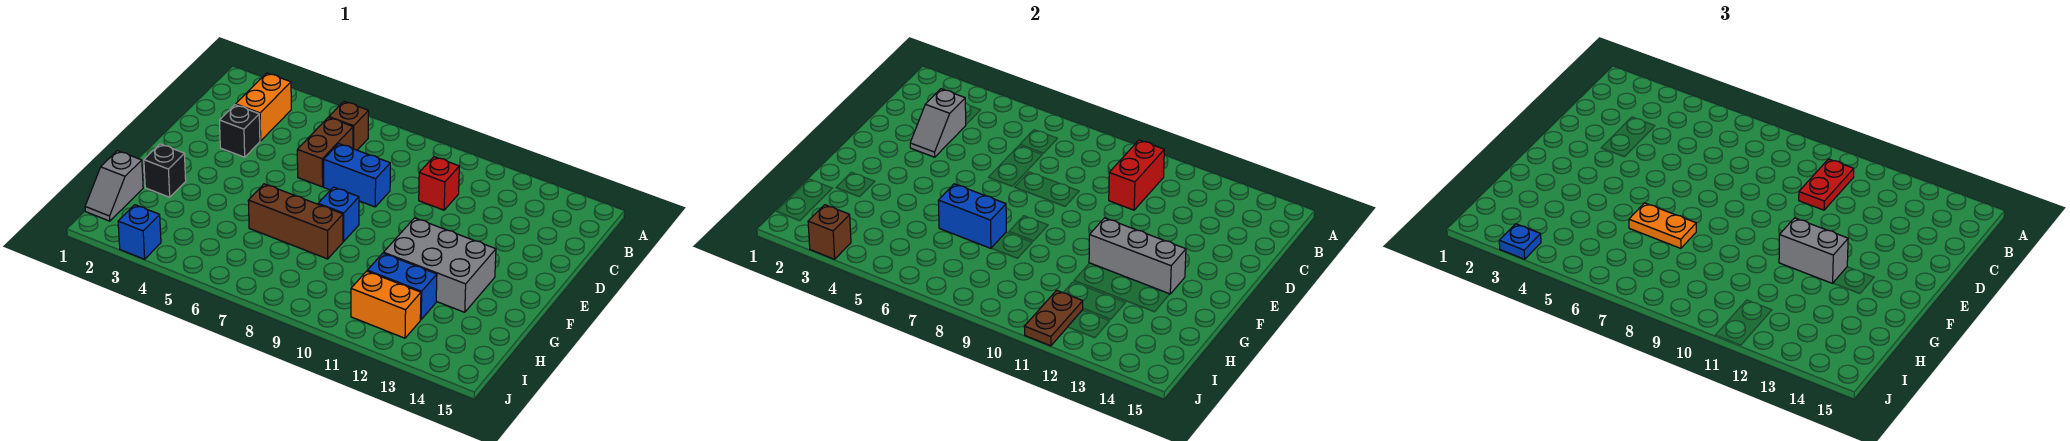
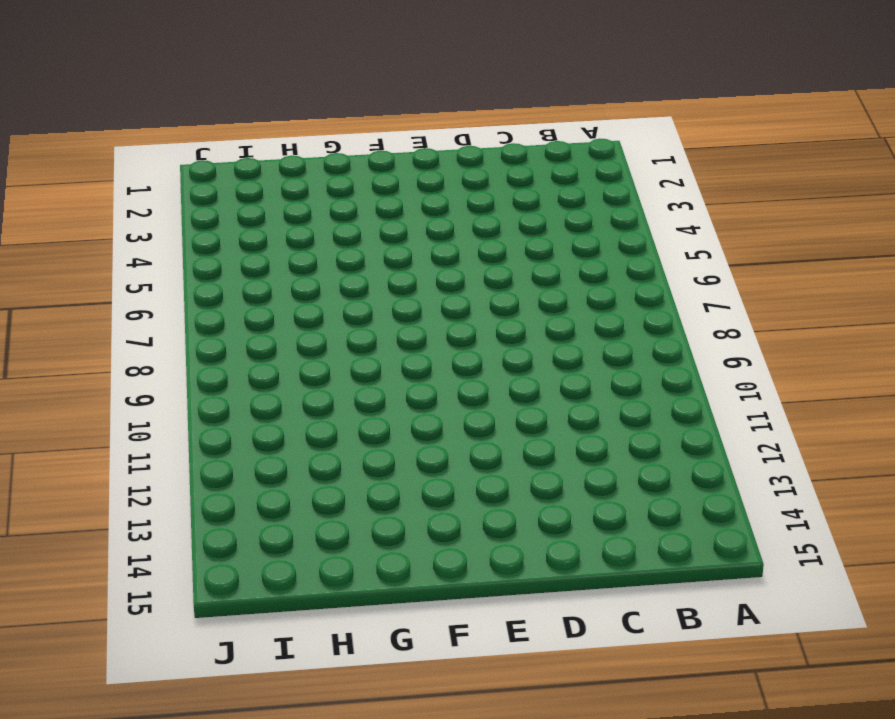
none -> orange 1x2 brick [236,73,291,141]
none -> brown 1x1 brick [329,102,369,150]
none -> brown 1x2 brick [297,117,353,187]

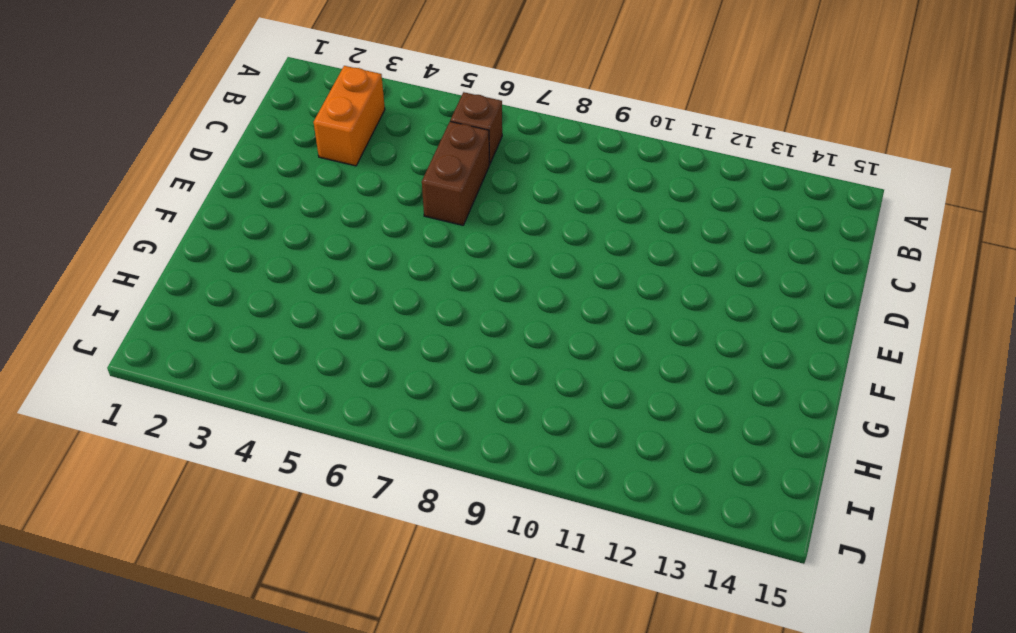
none -> red 1x1 brick [419,157,459,210]
none -> black 1x1 brick [220,105,260,157]
none -> blue 1x2 brick [324,144,390,207]

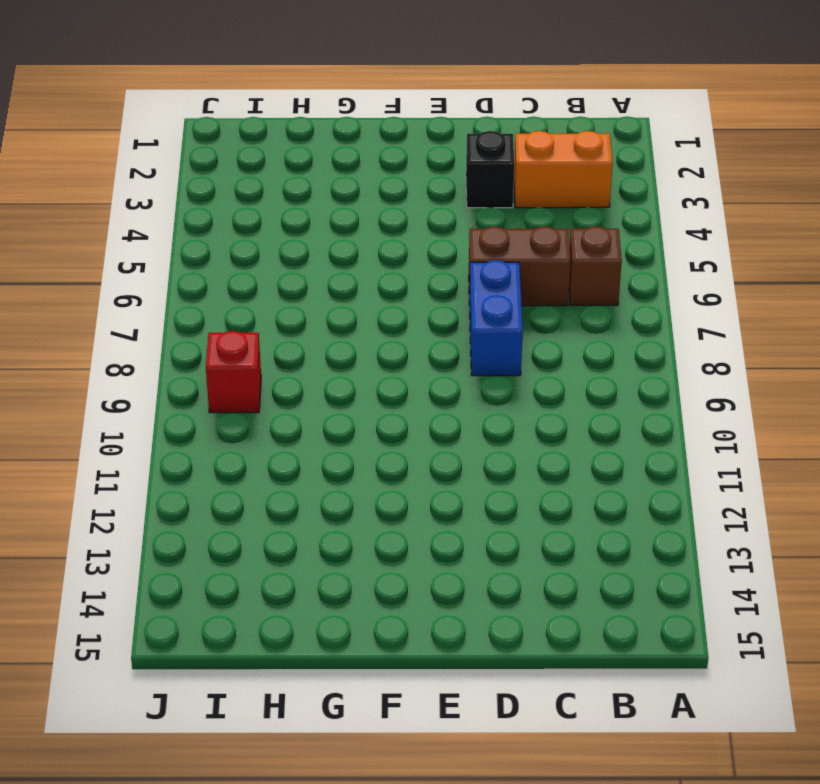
red 1x1 brick [206,331,261,413] -> red 1x1 brick moved to [419,157,459,210]
none -> blue 1x1 brick [318,187,359,241]
none -> grey 2x3 brick [384,218,496,312]
none -> black 1x1 brick [144,144,186,197]

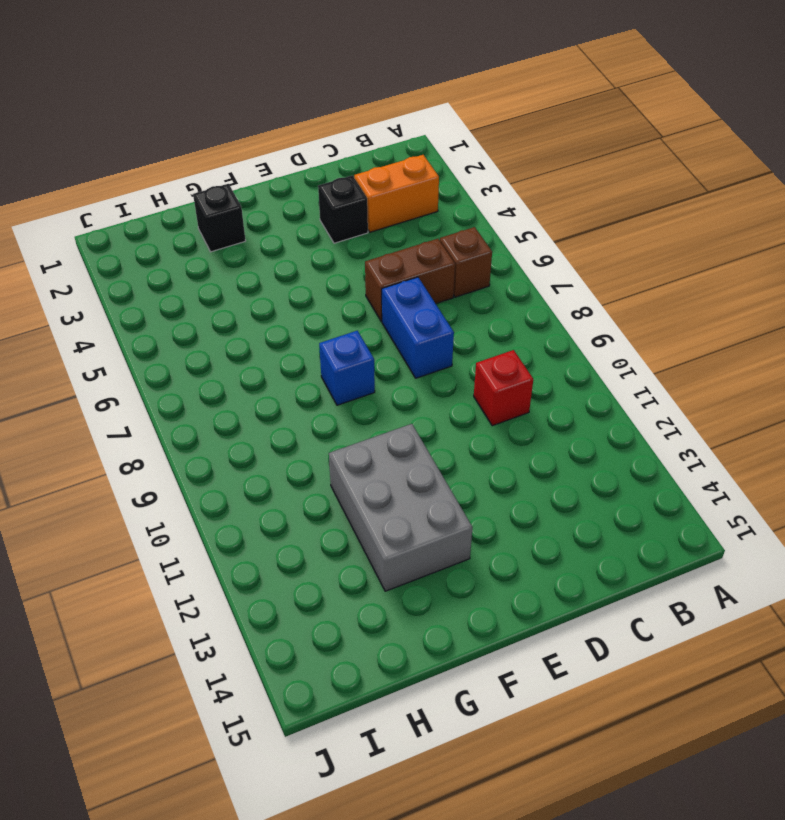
none -> brown 1x3 brick [248,184,343,259]
none -> grey 1x2 slope [85,151,143,221]
none -> blue 1x2 brick [367,253,437,320]

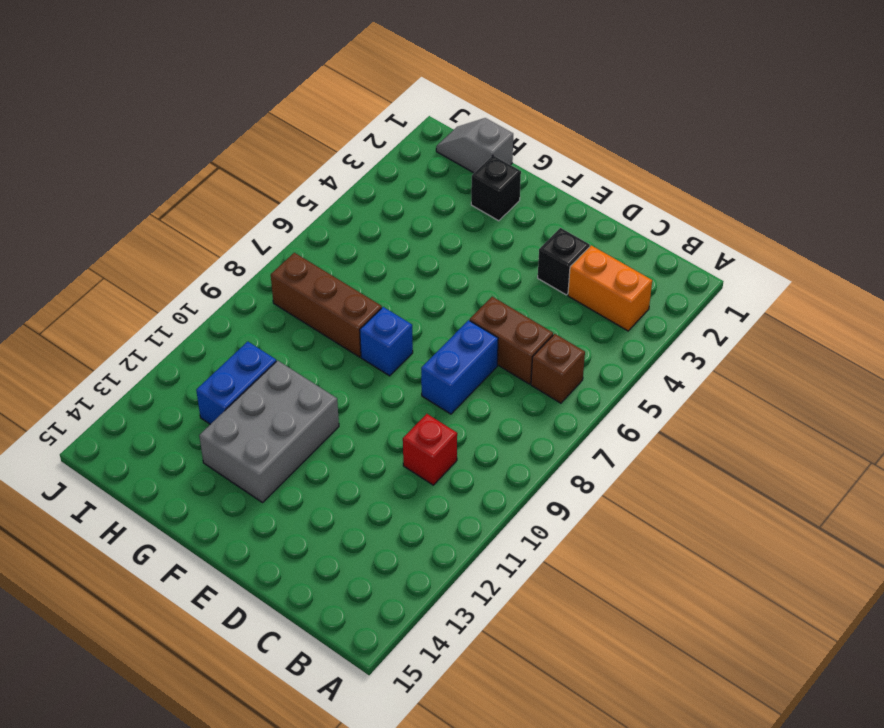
brown 1x3 brick [271,253,382,357] -> brown 1x3 brick turned to [248,184,343,259]
none -> orange 1x2 brick [351,271,421,338]
none -> blue 1x1 brick [118,205,161,259]
none -> red 1x2 brick [1109,140,1164,210]

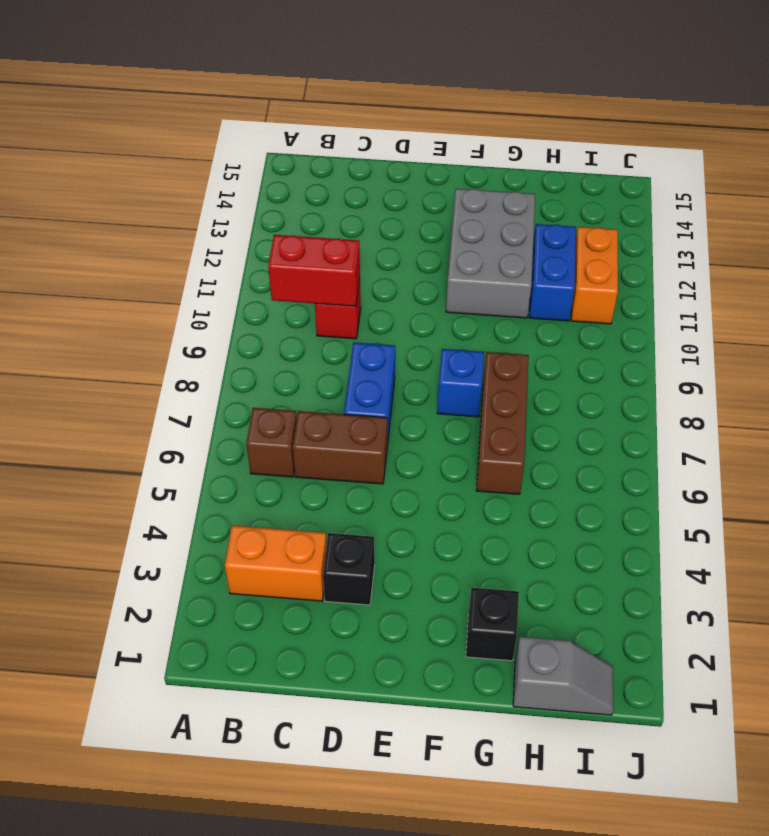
none -> blue 1x1 brick [118,205,161,259]
none -> grey 1x2 slope [910,89,966,157]
none -> grey 1x3 brick [1089,218,1186,294]

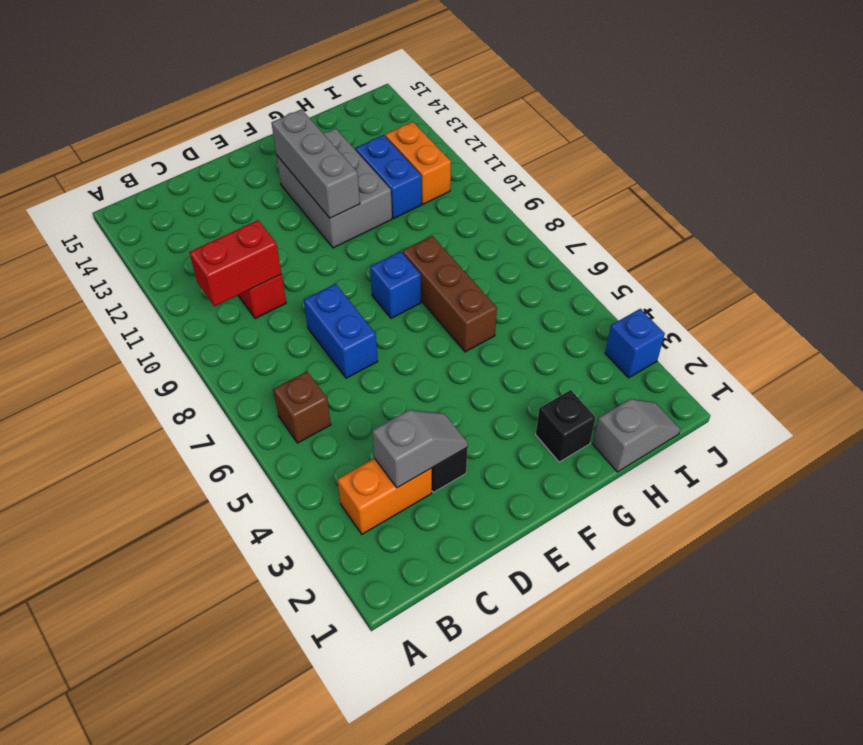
none -> brown 1x2 brick [297,117,353,187]
none -> blue 1x2 brick [938,184,1006,248]
none -> brown 1x2 plate [1024,290,1083,346]

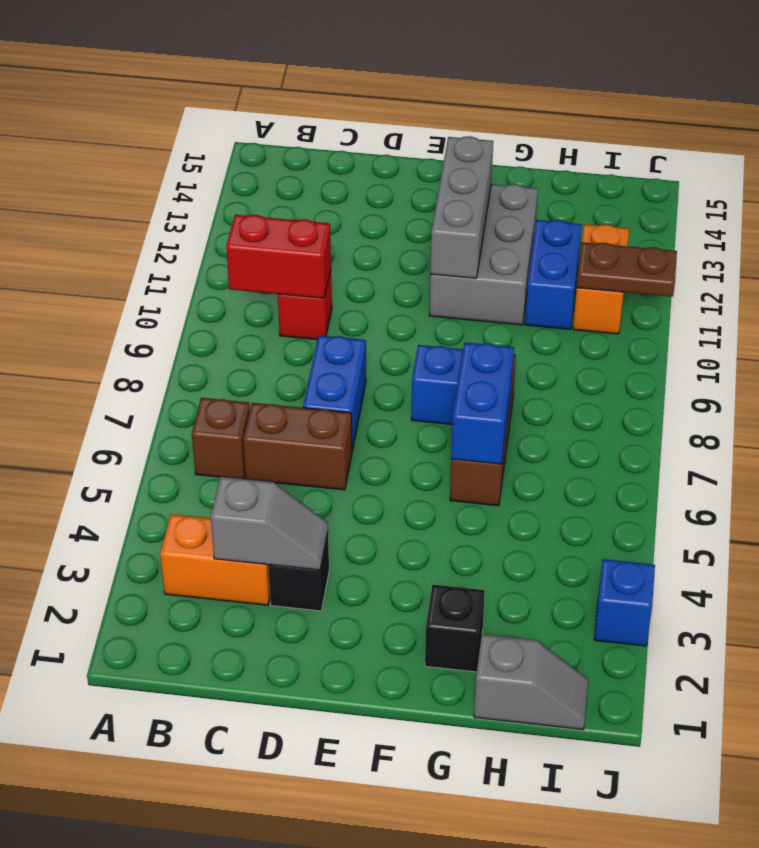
none -> brown 1x1 brick [808,205,851,259]
none -> red 1x2 plate [1799,159,1854,210]
none -> grey 1x2 brick [1779,218,1848,283]

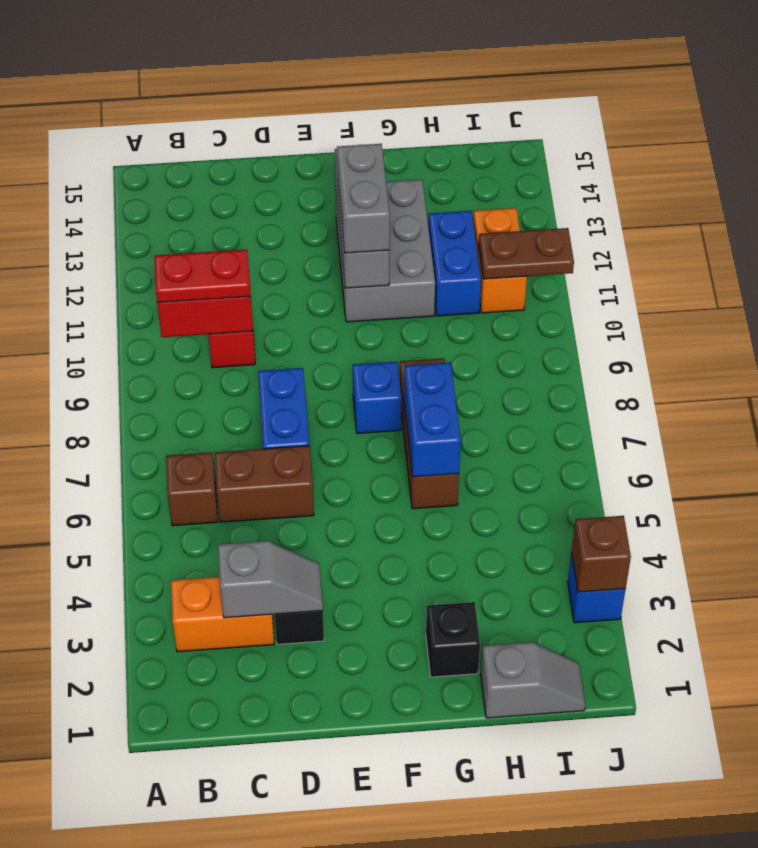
none -> orange 1x2 plate [1629,203,1696,248]
none -> blue 1x1 plate [1499,224,1541,259]

